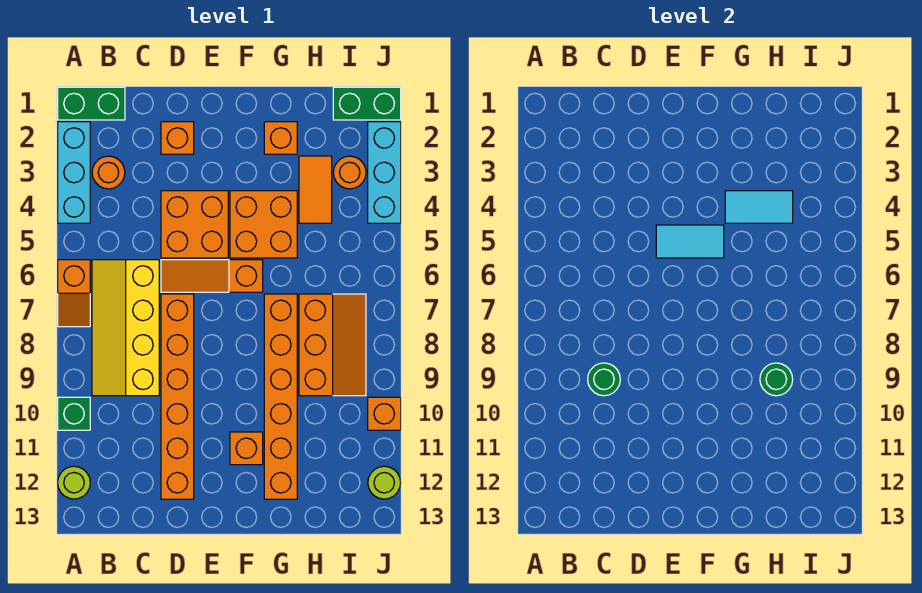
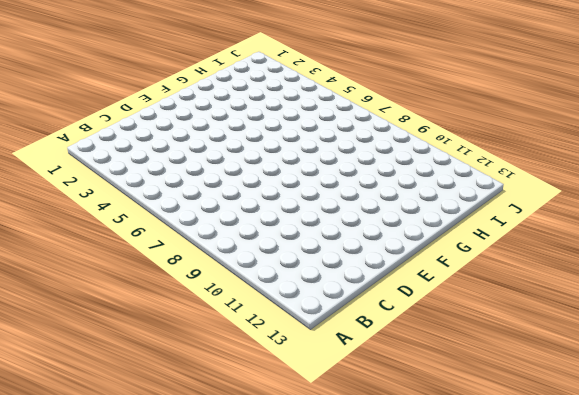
none -> green 1x2 brick [58,87,125,120]
none -> cyan 1x3 brick [58,122,90,223]
none -> orange 1x2 slope [58,260,90,327]

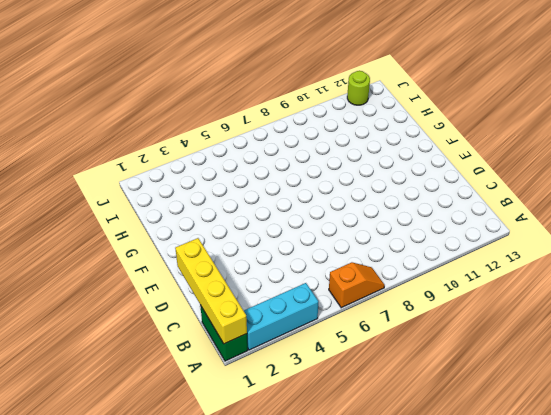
yellow 1x4 brick [175,238,247,344] -> none
none -> green 1x1 brick [58,397,90,430]
none -> lime 1x1 round brick [58,466,90,499]
none -> orange 1x1 round brick [92,156,125,189]

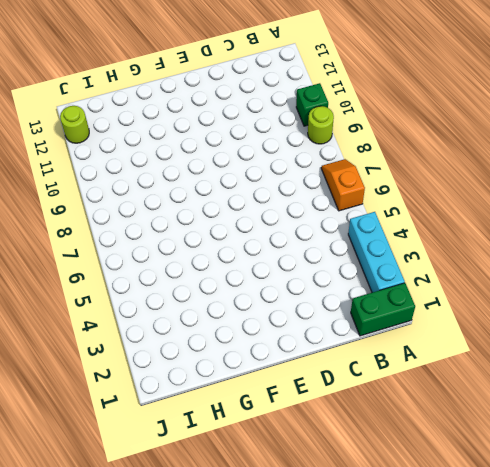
lime 1x1 round brick [308,106,334,144] -> lime 1x1 round brick moved to [58,466,90,499]
none -> orange 1x1 round brick [92,156,125,189]
none -> yellow 2x4 slope [92,260,159,396]
none -> orange 1x1 brick [161,122,194,154]

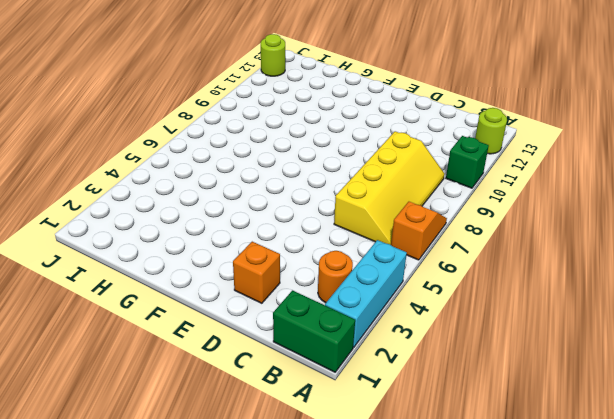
none -> orange 2x2 brick [161,191,228,258]
none -> orange 1x3 slope [161,260,263,292]
none -> orange 1x6 brick [161,294,194,499]

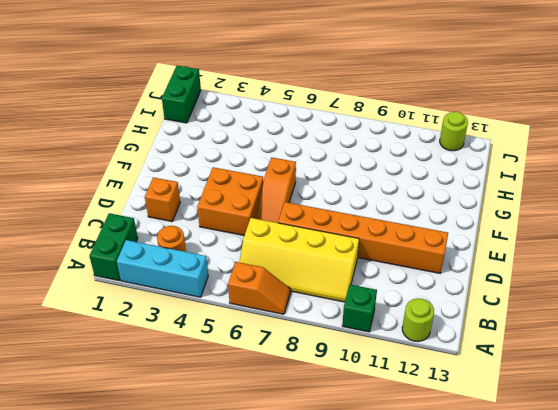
none -> orange 2x2 brick [230,191,297,258]
none -> orange 1x1 brick [230,432,263,465]
none -> orange 1x1 brick [264,122,297,154]

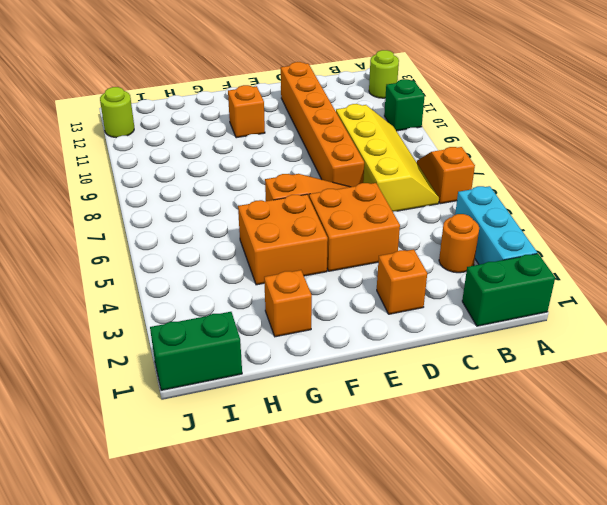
none -> orange 1x6 brick [264,294,297,499]
none -> orange 1x2 tile [299,156,332,223]
none -> orange 2x3 slope [299,294,366,396]

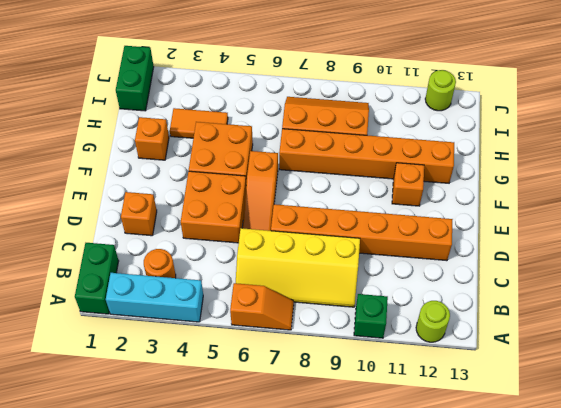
none -> orange 1x1 round brick [333,156,366,189]
none -> cyan 1x3 brick [368,122,401,223]
none -> orange 1x1 brick [368,397,401,430]

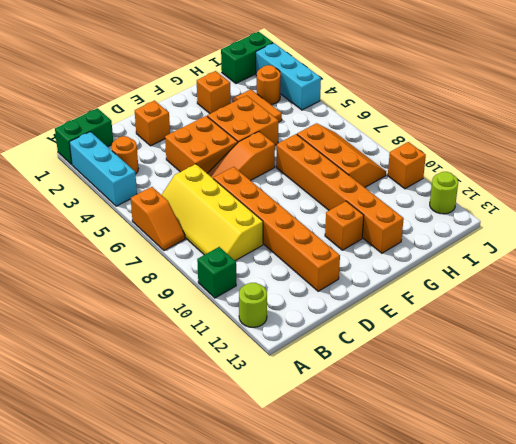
none -> green 1x1 round brick [588,363,620,396]
none -> cyan 1x2 tile [656,225,724,258]
none -> cyan 1x2 tile [725,191,793,223]

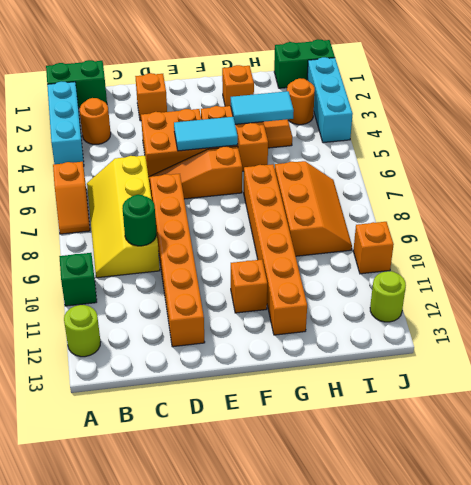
none -> green 1x1 round brick [760,363,793,396]

